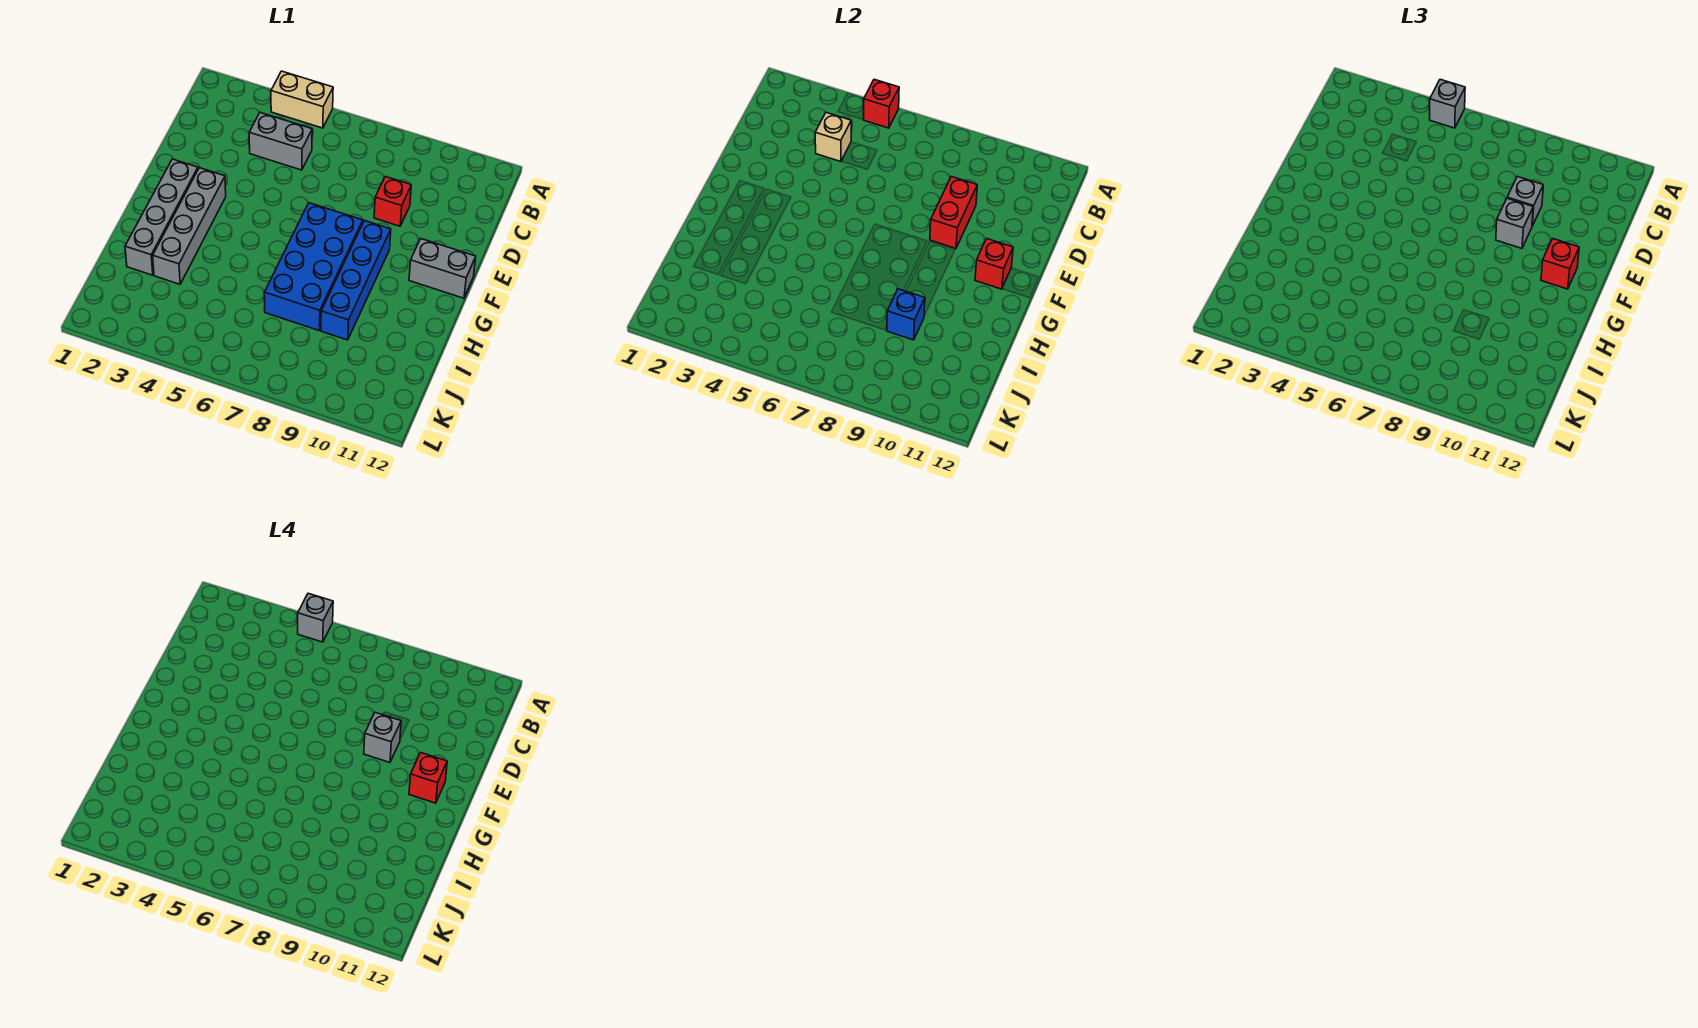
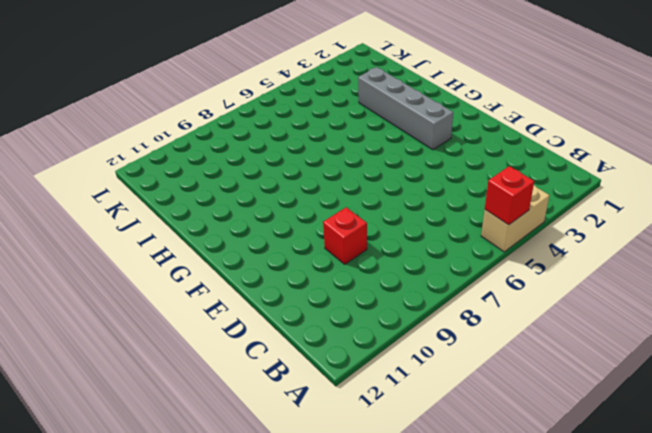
none -> grey 1x2 brick [249,113,312,170]
none -> grey 1x4 brick [125,159,198,275]
none -> blue 2x4 brick [264,203,363,330]

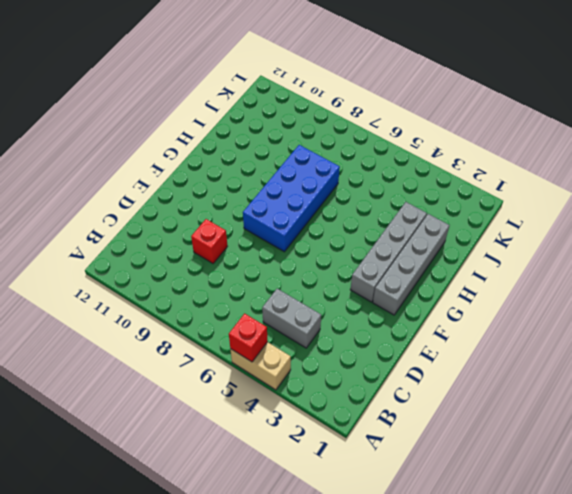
none -> blue 1x4 brick [321,221,391,340]
none -> grey 1x2 brick [409,239,476,298]
none -> tan 1x1 brick [815,113,851,162]

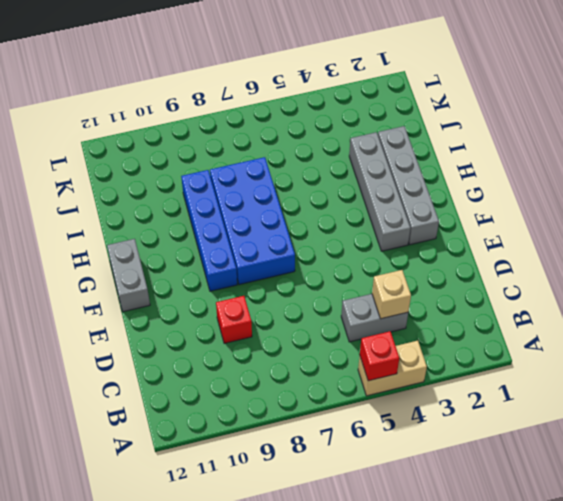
grey 1x2 brick [107,239,150,312] -> grey 1x2 brick turned to [409,239,476,298]
none -> red 1x2 brick [930,176,977,248]
none -> red 1x1 brick [975,239,1013,289]
none -> blue 1x1 brick [887,289,925,340]

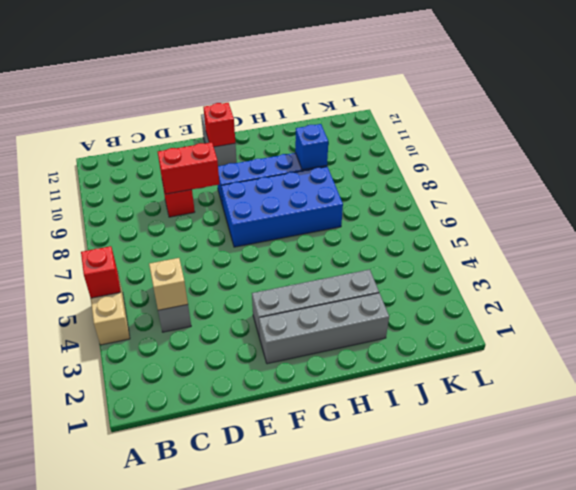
none -> grey 1x1 brick [1430,79,1465,128]
none -> grey 1x1 brick [1507,176,1543,226]
none -> grey 1x1 brick [1496,198,1533,248]

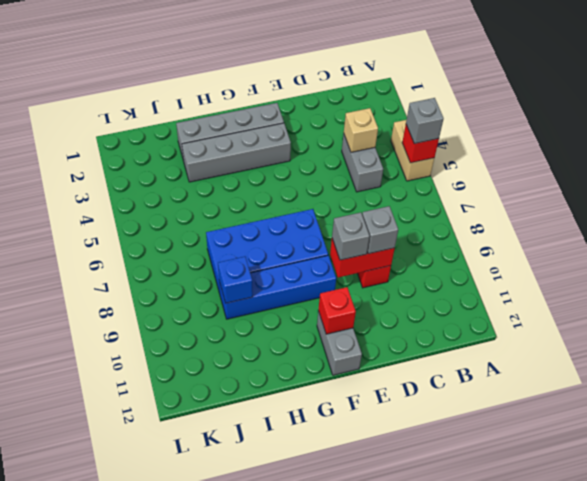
none -> red 1x1 brick [1541,239,1579,289]
none -> grey 1x1 brick [298,593,333,642]
none -> grey 1x1 brick [364,712,401,762]

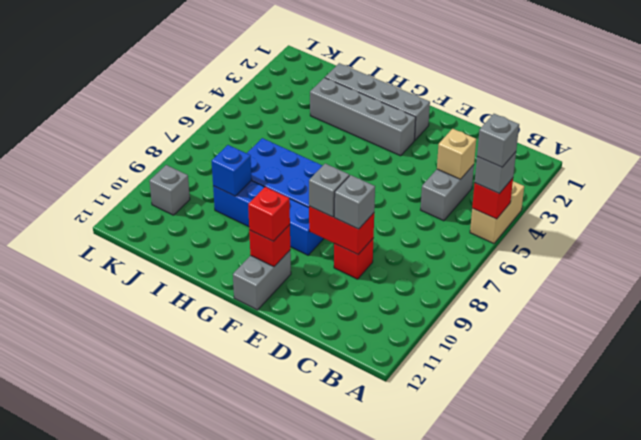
grey 1x1 brick [150,165,190,215] -> grey 1x1 brick moved to [364,712,401,762]
none -> red 1x1 brick [409,753,447,803]

